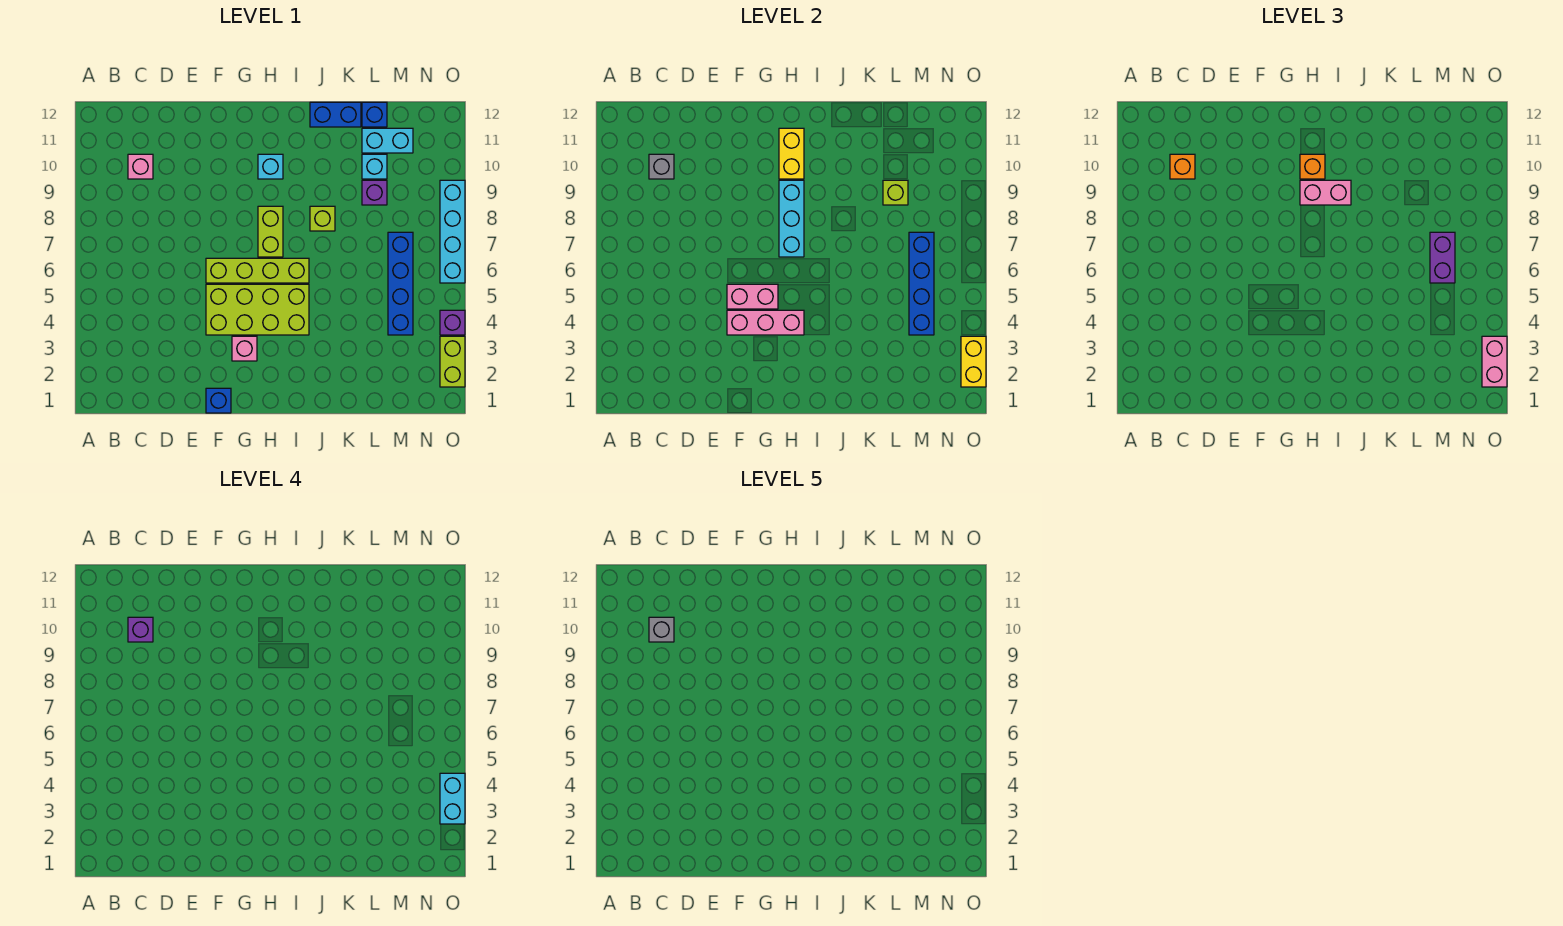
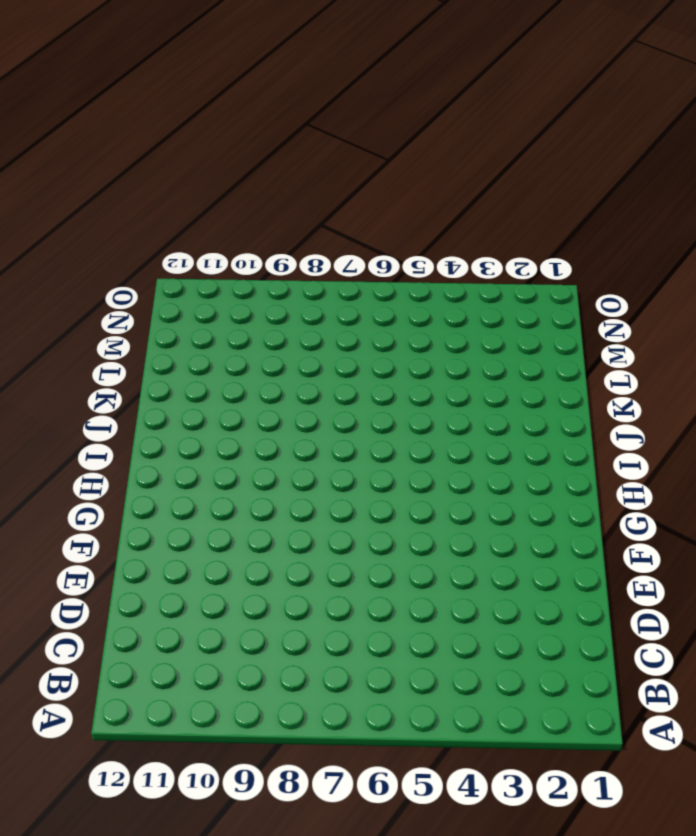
none -> pink 1x1 brick [128,154,153,179]
none -> blue 1x1 brick [206,388,231,413]
none -> lime 2x4 brick [206,284,309,335]
none -> lime 1x4 brick [206,258,309,283]

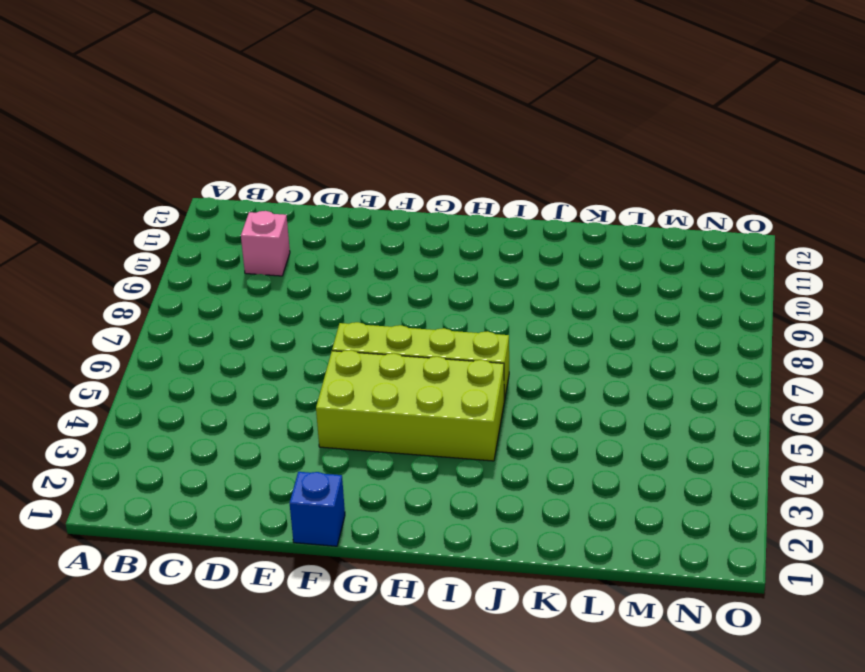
none -> pink 1x1 brick [232,336,257,361]
none -> lime 1x2 brick [258,206,283,257]
none -> cyan 1x1 brick [258,154,283,179]
none -> lime 1x1 brick [310,206,335,231]

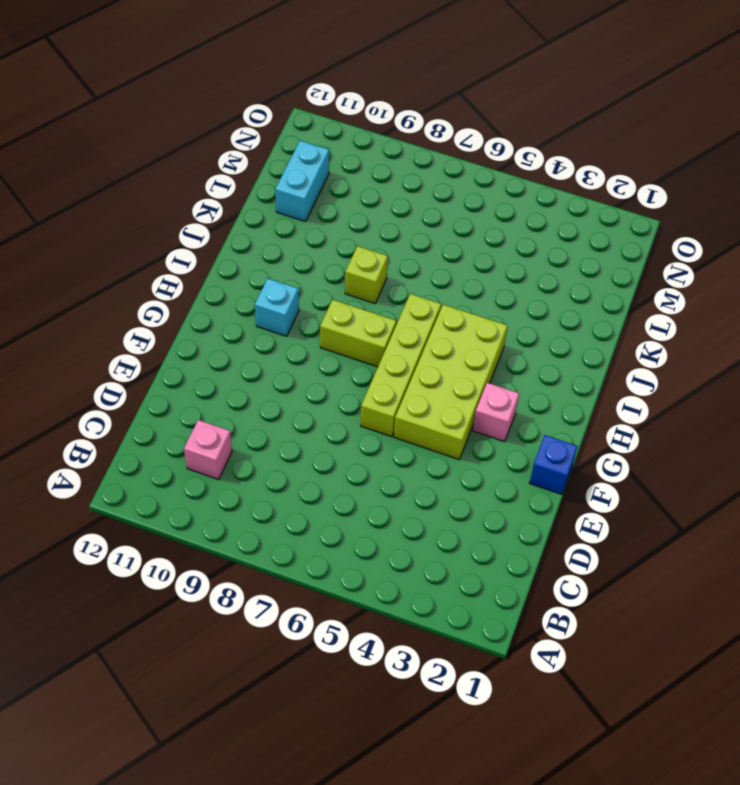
none -> blue 1x2 brick [310,102,361,127]
none -> purple 1x1 brick [362,180,387,205]
none -> cyan 1x1 brick [362,154,387,179]
none -> blue 1x1 brick [362,102,387,127]

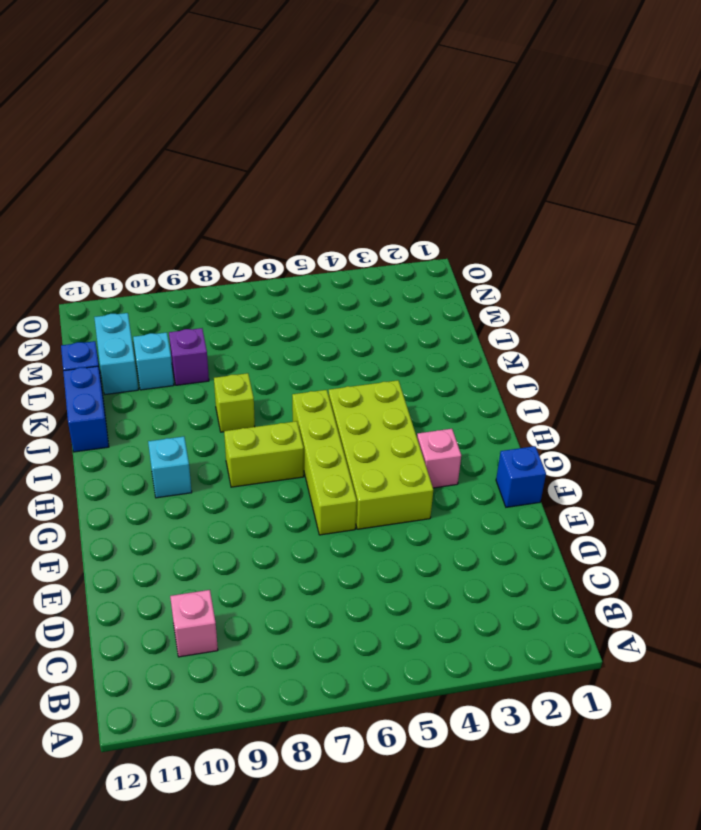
none -> blue 1x4 brick [388,232,413,335]
none -> lime 1x2 brick [440,336,465,387]
none -> purple 1x1 brick [440,310,465,335]
none -> cyan 1x4 brick [440,180,465,283]

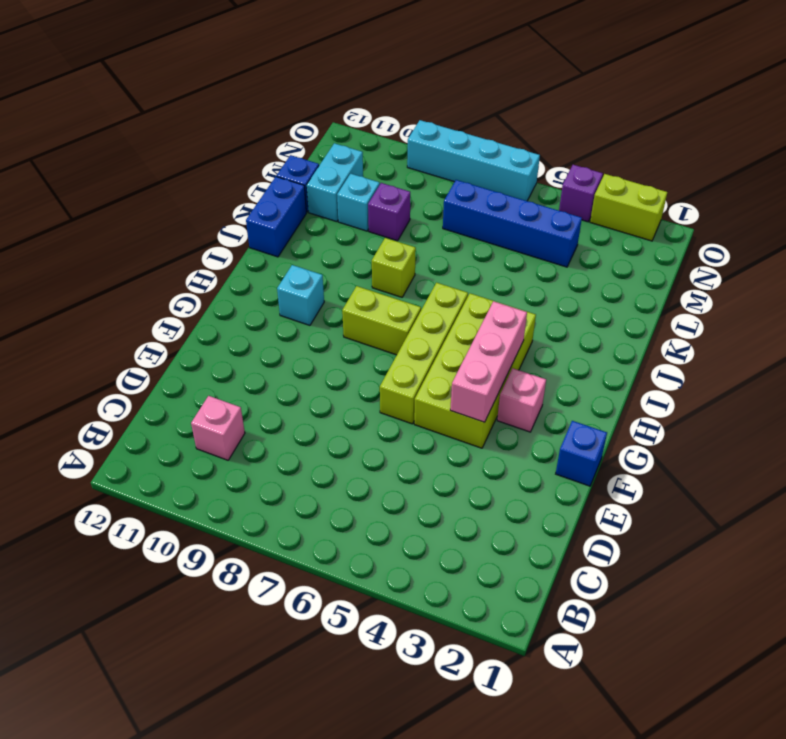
none -> grey 1x1 brick [649,154,674,179]
none -> pink 1x2 brick [727,284,778,309]
none -> cyan 1x3 brick [779,180,804,257]
none -> yellow 1x2 brick [779,128,804,179]

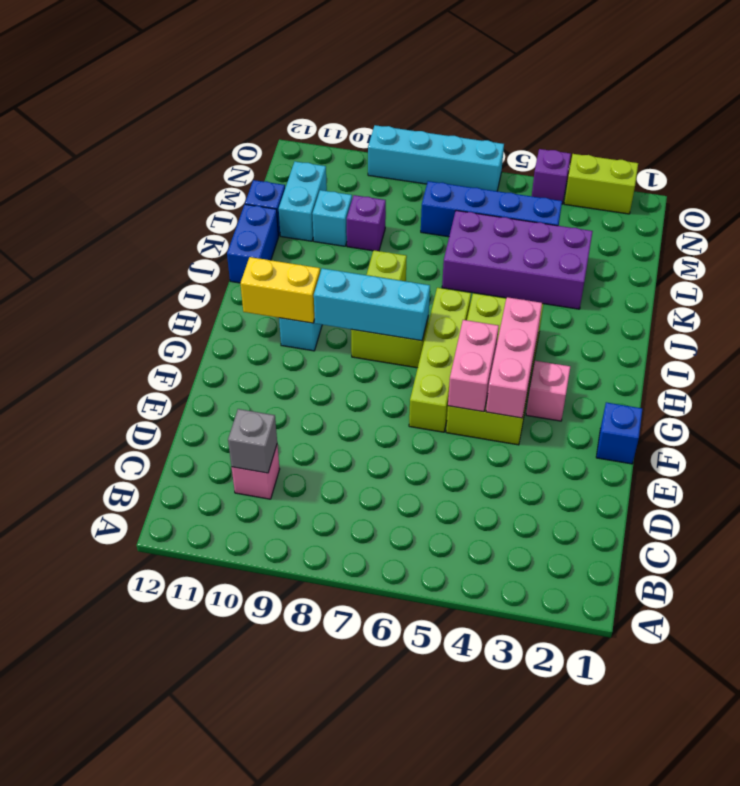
purple 2x4 brick [442,211,593,309] -> none
none -> lime 1x1 brick [883,180,908,205]
none -> blue 1x4 brick [909,232,934,335]
none -> yellow 1x2 brick [961,336,986,387]
none -> orange 1x1 brick [1170,154,1195,179]

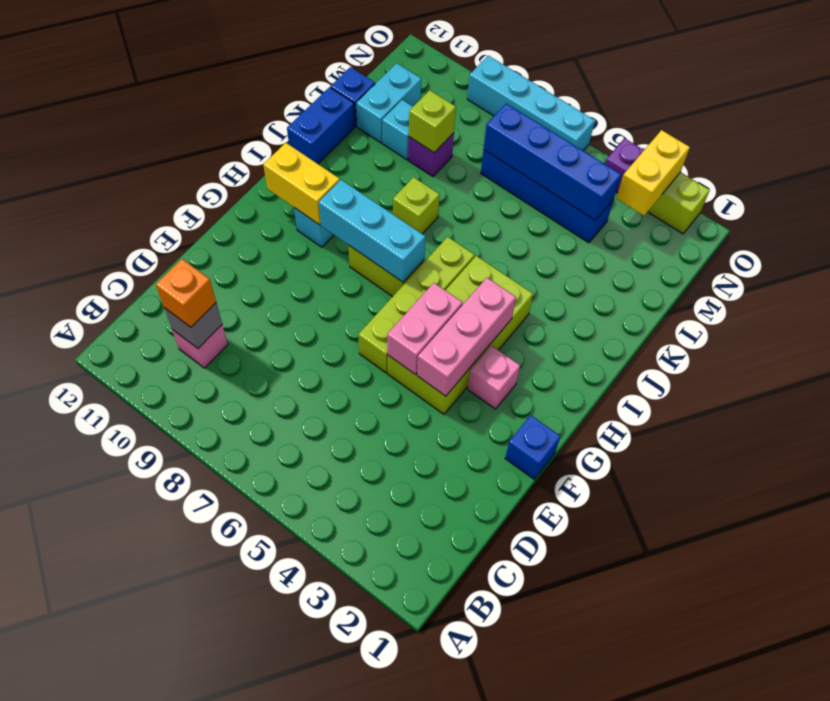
yellow 1x2 brick [617,130,690,215] -> yellow 1x2 brick turned to [961,336,986,387]
none -> pink 1x2 brick [1300,180,1351,205]
none -> orange 1x1 brick [1300,154,1325,179]
none -> purple 1x2 brick [1430,232,1455,283]
none -> pink 1x2 brick [1482,336,1507,387]

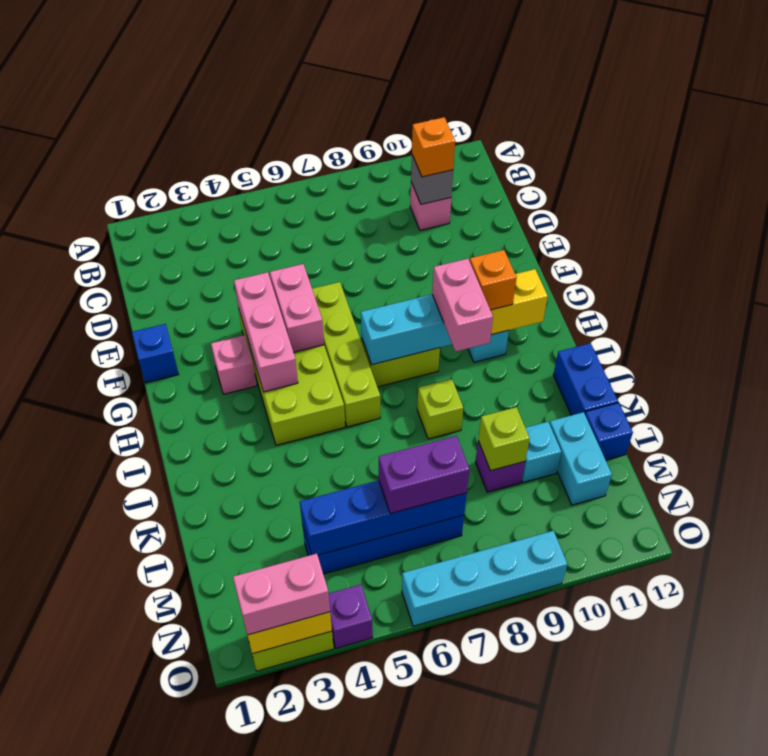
none -> purple 1x1 brick [128,617,153,642]
none -> cyan 1x2 brick [440,773,465,824]
none -> grey 1x1 brick [649,617,674,642]

